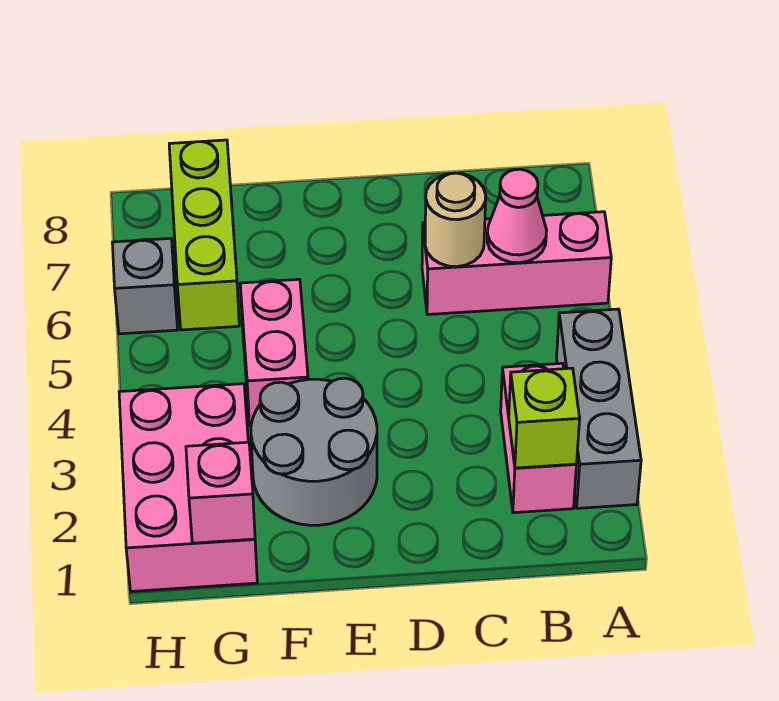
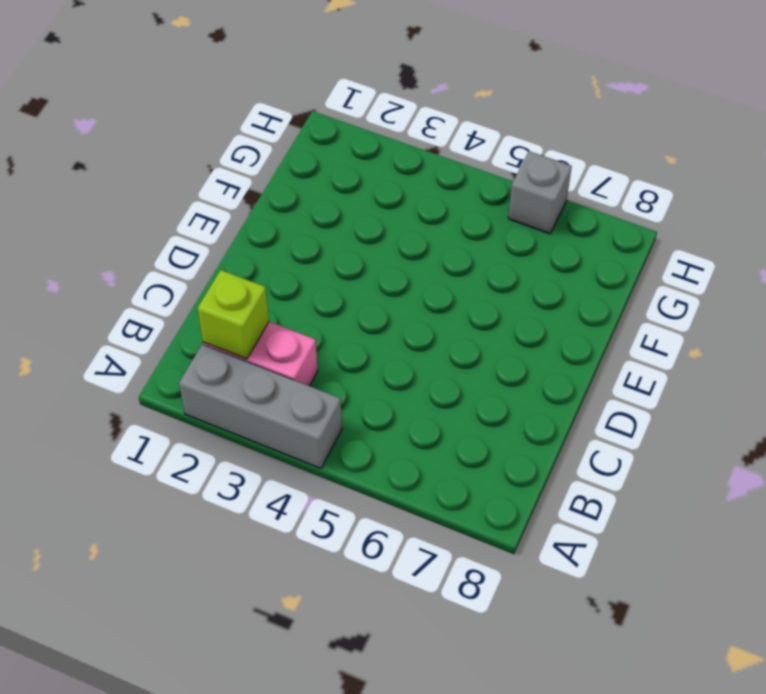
none -> pink 1x3 brick [422,212,611,314]
none -> grey 2x2 round brick [251,378,377,525]
none -> pink 1x2 brick [240,279,308,426]

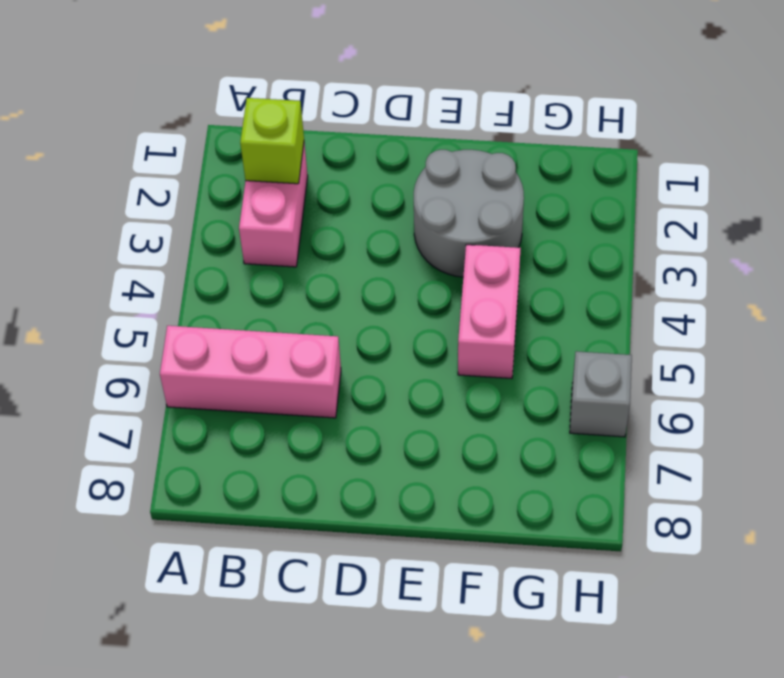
none -> grey 1x3 brick [557,309,641,508]
none -> pink 2x3 brick [119,384,257,591]
none -> lime 1x3 brick [169,140,239,330]

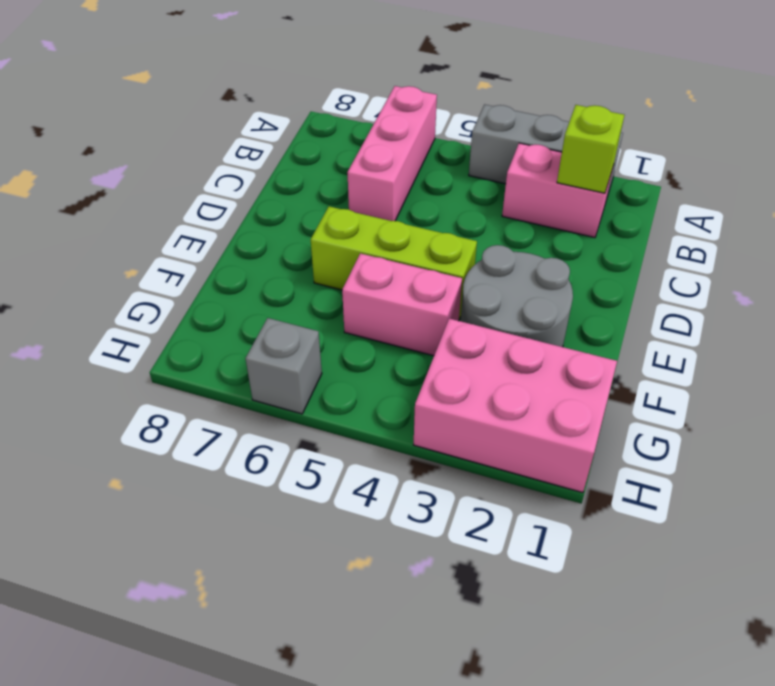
lime 1x3 brick [311,206,477,319] -> lime 1x3 brick moved to [169,140,239,330]
none -> pink 1x1 cone [487,169,547,263]
none -> tan 1x1 round brick [425,173,486,267]
none -> pink 1x1 brick [186,442,255,543]

